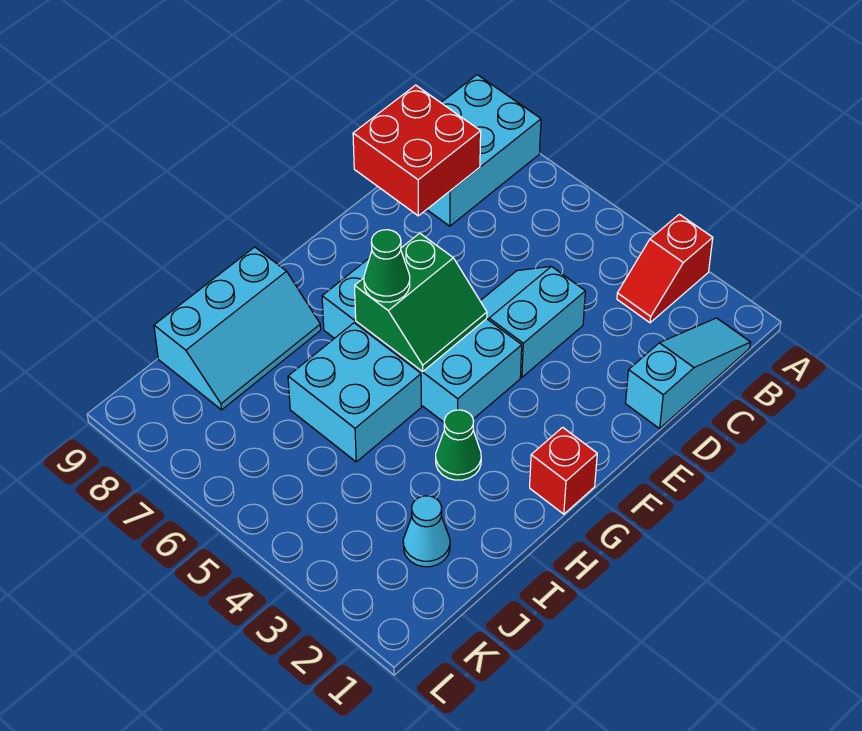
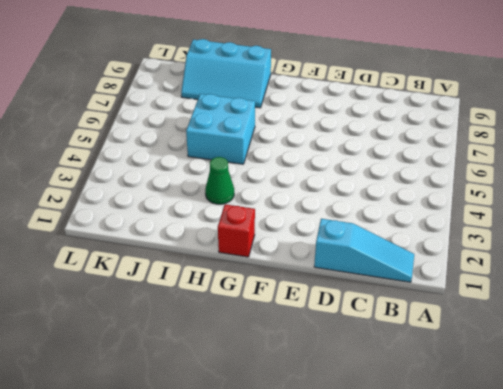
none -> red 1x2 slope [617,214,713,323]
none -> cyan 2x3 brick [427,75,541,226]
none -> cyan 2x2 slope [481,266,585,377]

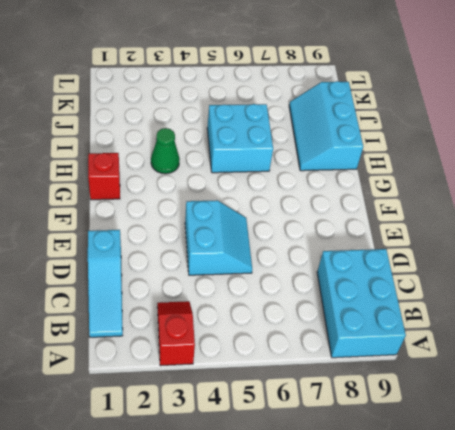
none -> cyan 2x4 brick [322,259,522,422]
none -> cyan 1x1 cone [403,496,450,567]
none -> red 2x2 brick [353,85,481,216]

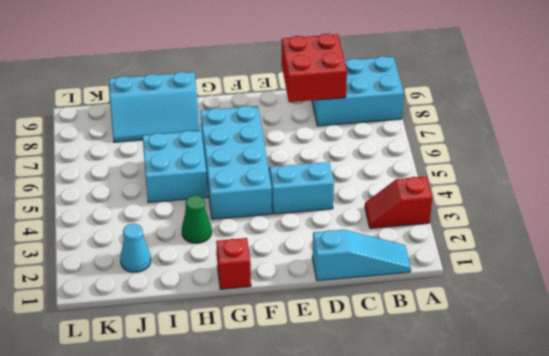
none -> green 2x2 slope [355,233,487,372]
none -> green 1x1 cone [364,230,410,302]

